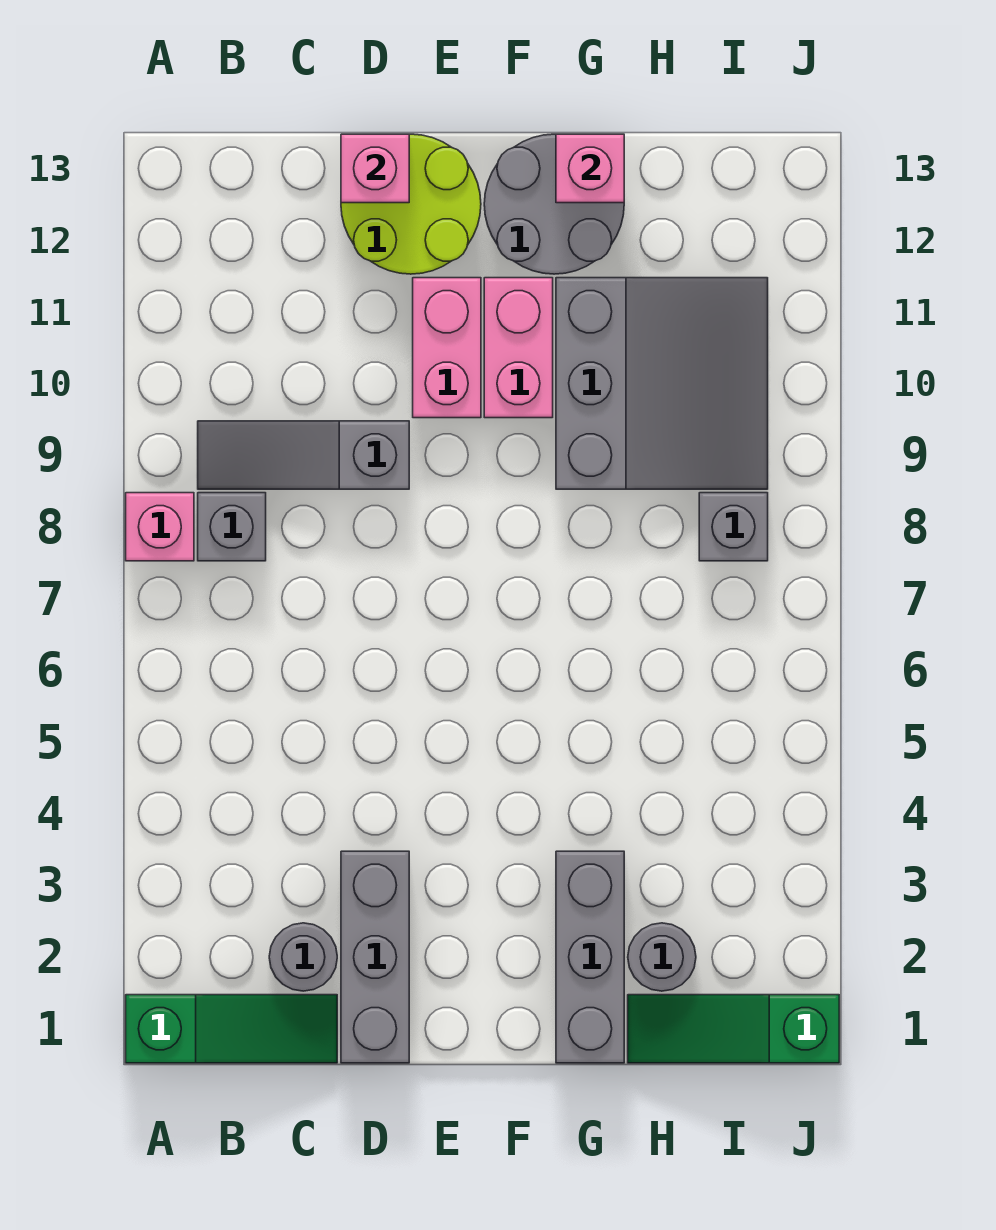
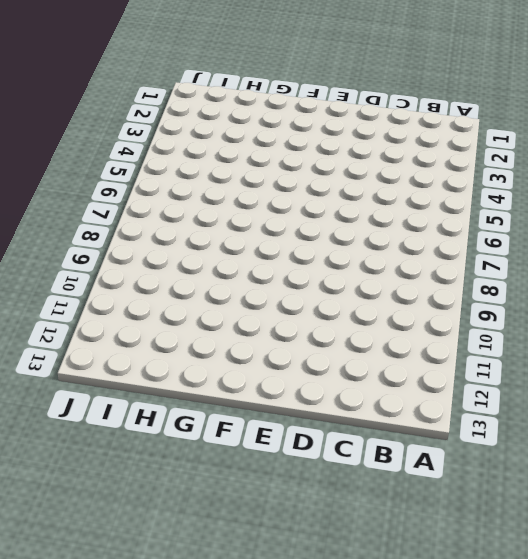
none -> green 1x3 slope [126,995,337,1063]
none -> pink 1x1 brick [126,493,194,561]
none -> grey 1x1 brick [198,493,266,561]

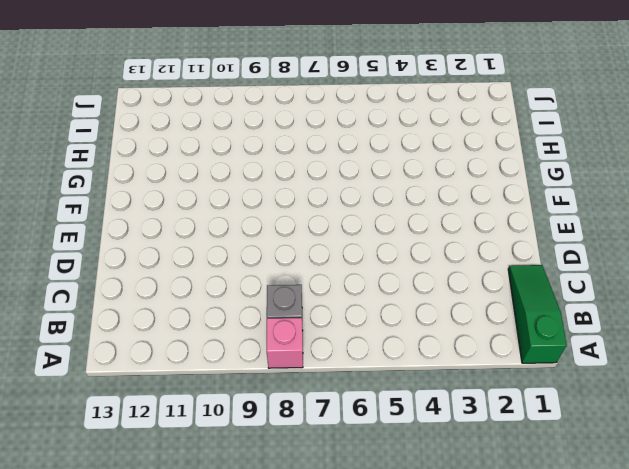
none -> grey 1x3 slope [198,421,409,489]
none -> grey 1x1 round brick [269,923,337,991]
none -> grey 1x3 brick [341,851,409,1063]

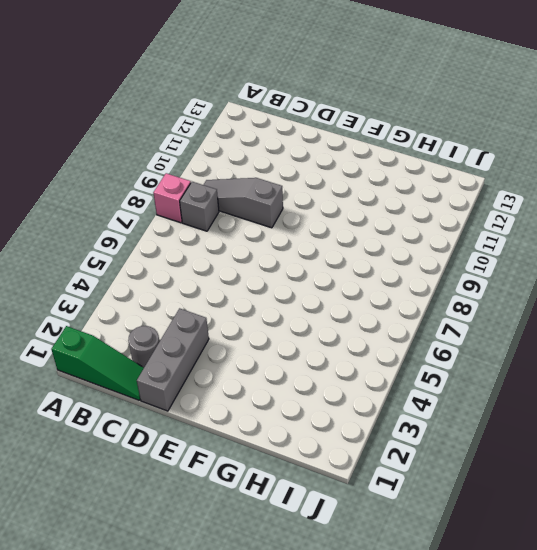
none -> lime 2x2 round brick [341,134,481,274]
none -> pink 1x2 brick [413,278,481,418]
none -> pink 1x2 brick [484,278,553,418]

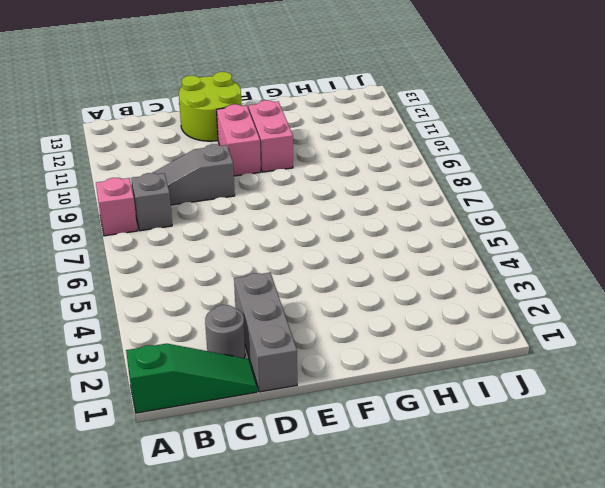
none -> grey 2x2 round brick [484,134,624,274]
none -> grey 1x3 brick [556,851,624,1063]
none -> grey 3x3 slope [556,278,768,489]

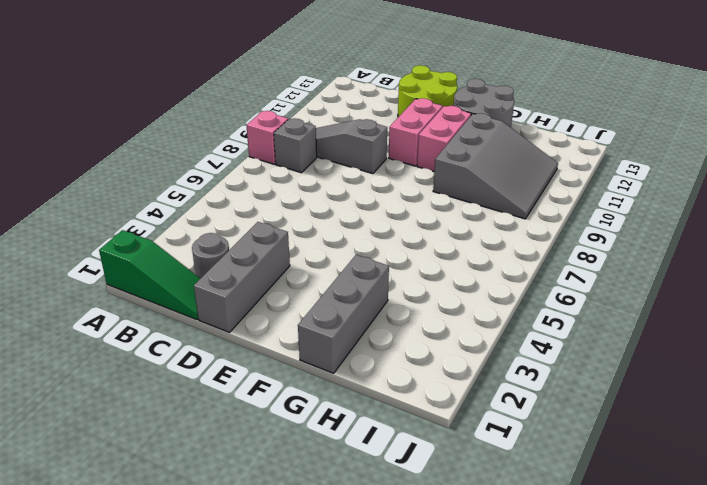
none -> green 1x3 slope [628,995,839,1063]
none -> grey 1x1 round brick [628,923,696,991]
none -> grey 1x1 brick [699,493,768,561]

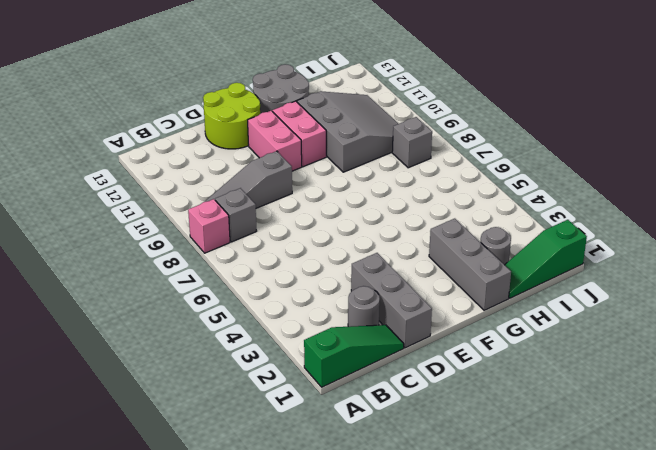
none -> pink 1x1 brick [341,134,409,203]
none -> pink 1x1 brick [556,134,624,203]

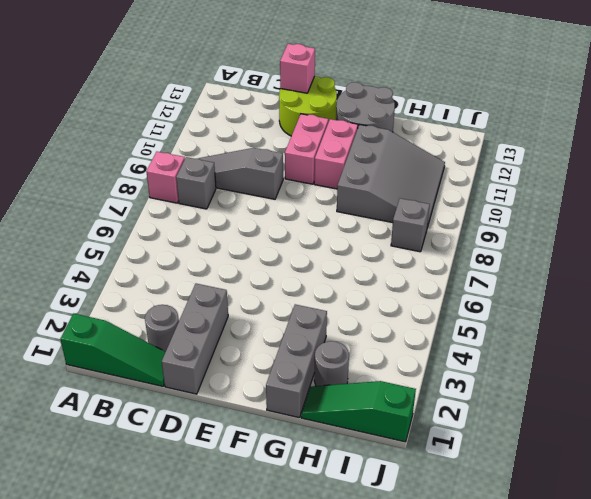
none -> pink 1x1 brick [556,134,624,203]

